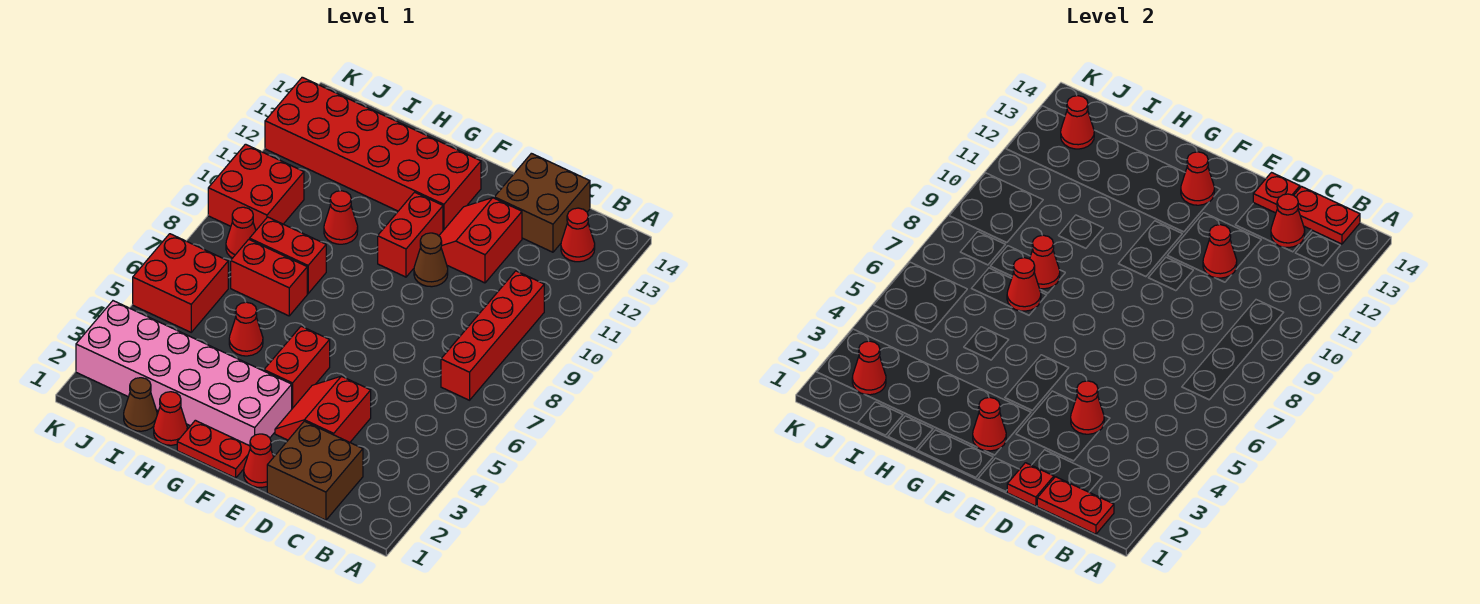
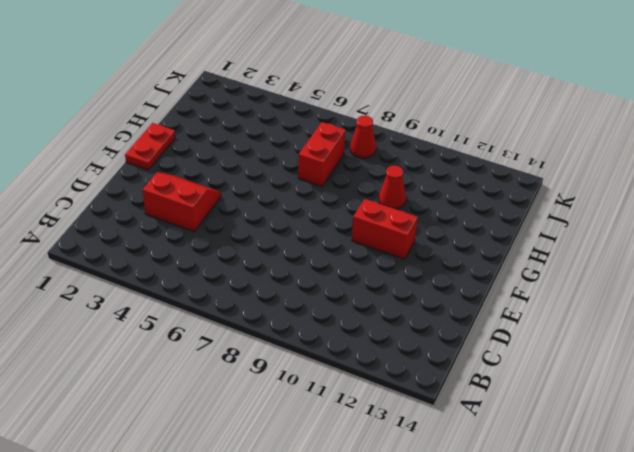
none -> red 1x4 brick [441,271,544,400]
none -> red 1x1 cone [561,208,595,262]
none -> brown 2x2 brick [267,421,363,520]
none -> brown 2x2 brick [494,153,590,252]

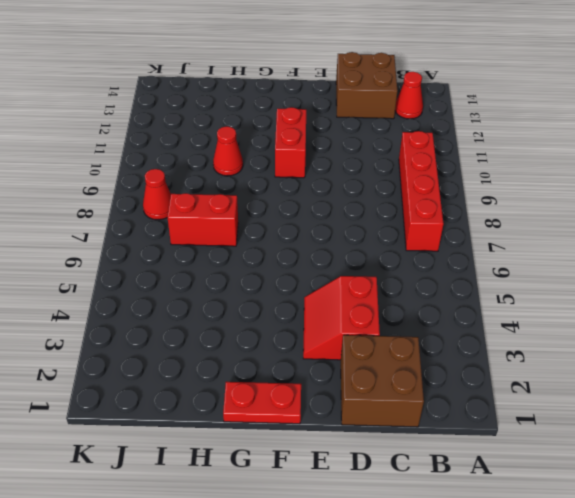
none -> red 2x2 slope [439,198,522,283]
none -> red 1x1 cone [244,434,273,488]
none -> brown 1x1 cone [414,233,448,287]
none -> pink 2x6 brick [76,301,292,446]

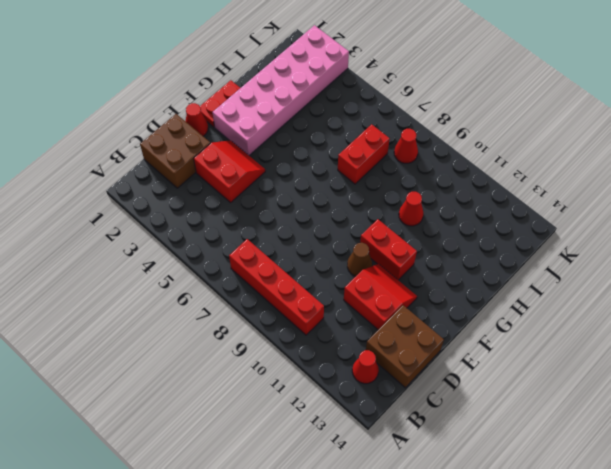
none -> red 1x2 brick [264,326,330,409]
none -> red 2x6 brick [265,77,481,230]
none -> red 1x1 cone [154,392,187,445]
none -> red 1x1 cone [229,302,263,356]

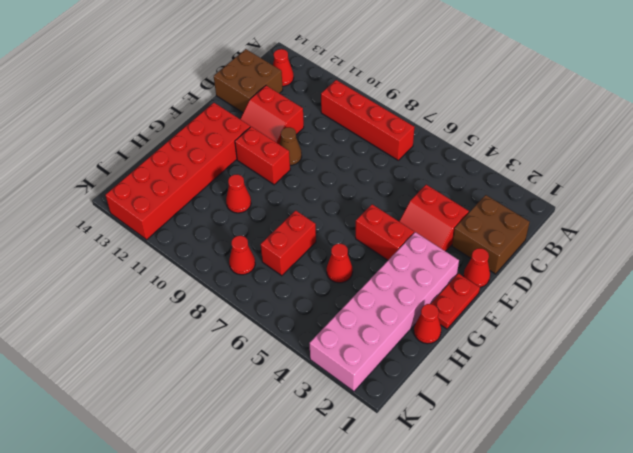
none -> red 1x2 brick [250,217,326,294]
none -> brown 1x1 cone [124,378,157,431]
none -> red 2x2 brick [133,234,228,332]
none -> red 2x2 brick [208,144,304,230]

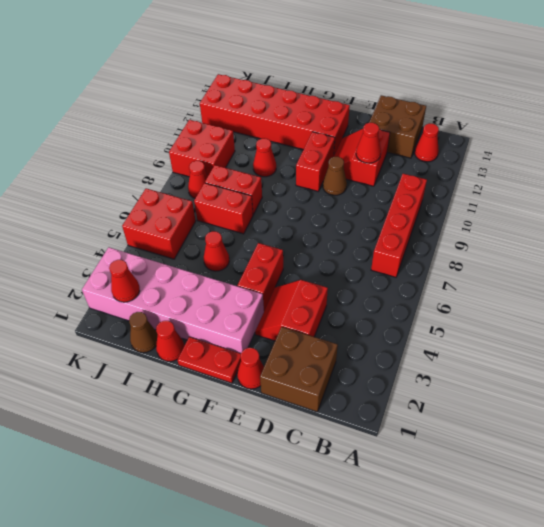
none -> red 1x2 plate [1037,477,1114,534]
none -> red 1x2 plate [1294,187,1360,244]
none -> red 1x1 cone [1271,194,1305,247]
none -> red 1x1 plate [1007,463,1054,506]

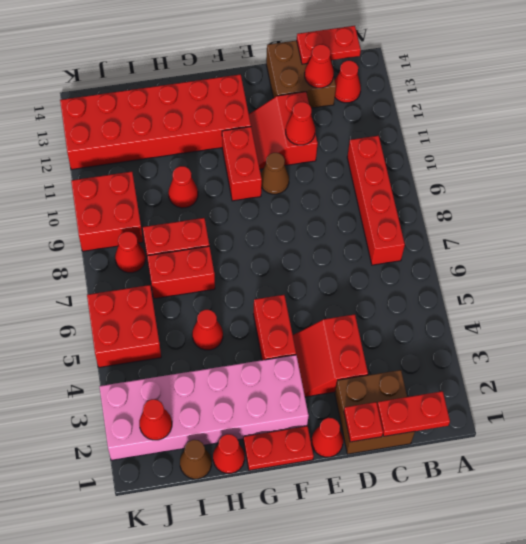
none -> red 1x1 cone [1071,381,1104,434]
none -> red 1x1 plate [1253,173,1300,213]
none -> red 1x1 cone [973,397,1006,451]
none -> red 1x1 cone [1181,152,1214,205]

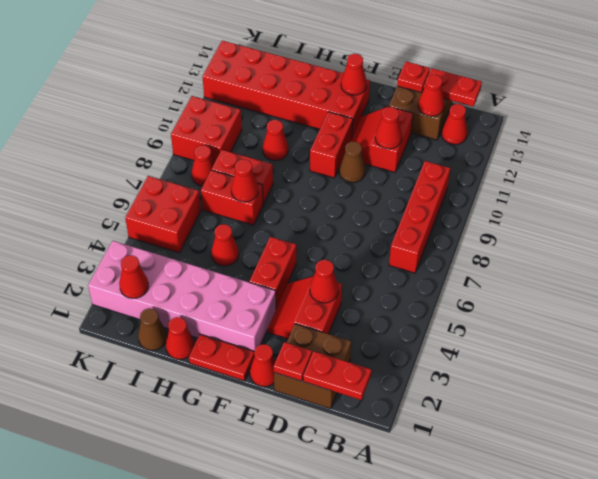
none -> red 1x1 cone [973,397,1006,451]
none -> red 1x1 cone [1030,235,1060,289]
none -> red 1x1 cone [1061,96,1094,149]

